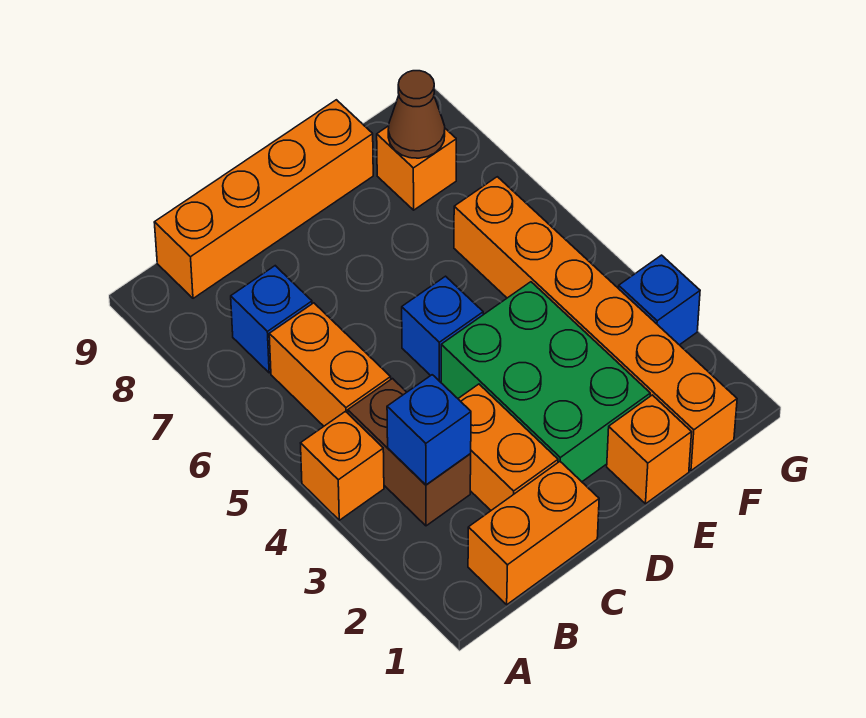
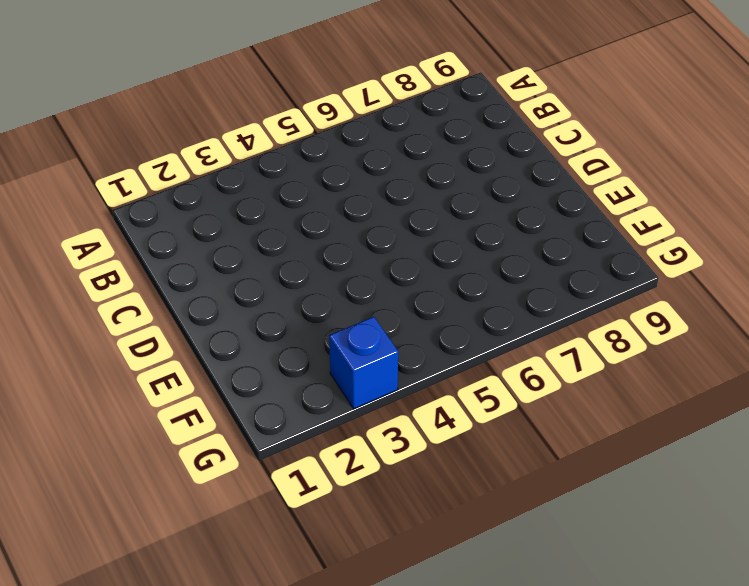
none -> orange 1x1 brick [301,412,384,520]
none -> orange 1x2 brick [468,462,599,605]
none -> brown 1x2 brick [348,379,471,526]

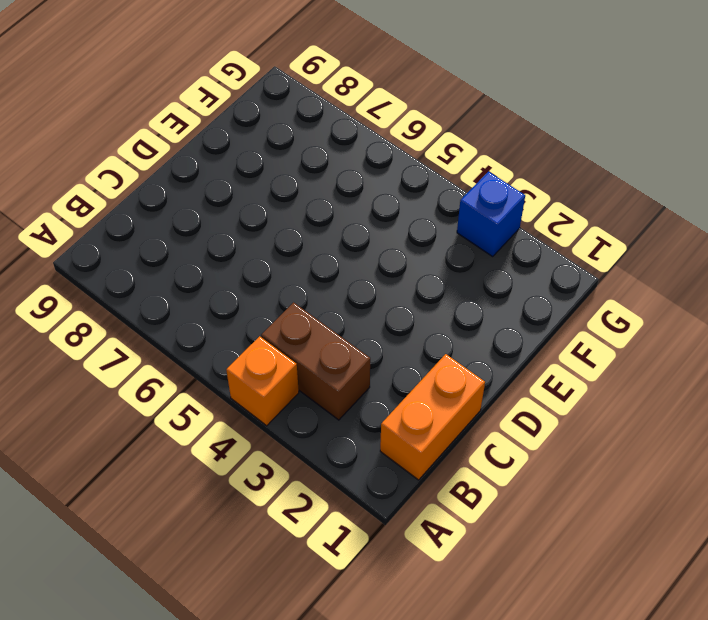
none -> orange 1x2 brick [269,303,391,426]
none -> blue 1x1 brick [231,266,312,373]
none -> orange 1x4 brick [154,100,373,298]

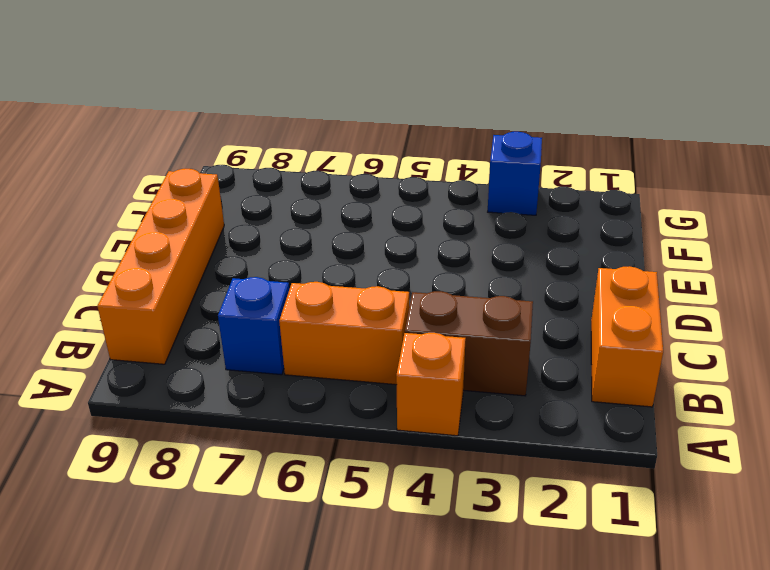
none -> orange 1x2 brick [458,384,558,510]
none -> green 2x3 brick [441,282,650,482]
none -> blue 1x1 brick [402,276,483,382]

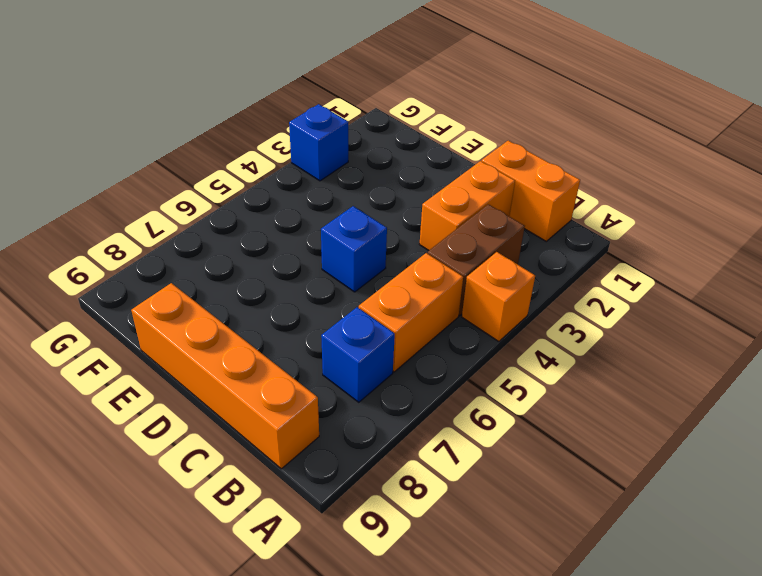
none -> green 2x3 brick [441,282,650,482]
none -> orange 1x1 brick [607,395,692,504]
none -> orange 1x6 brick [454,177,737,471]

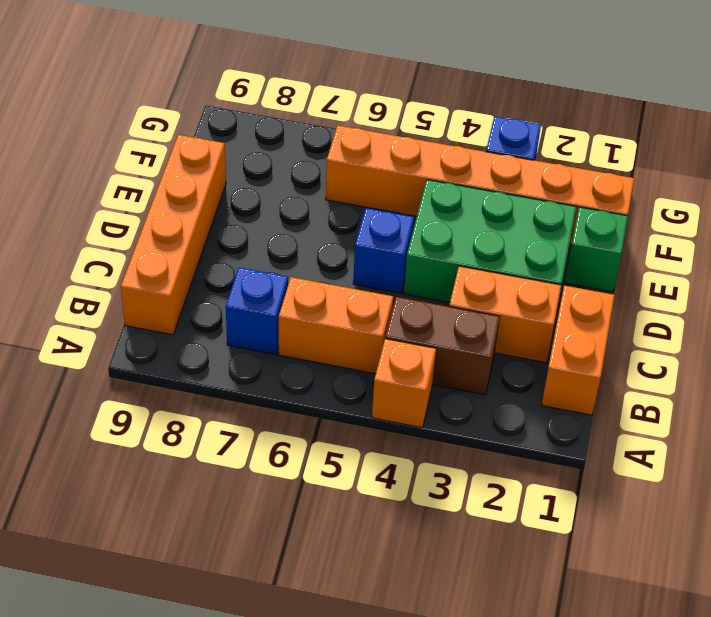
green 1x1 brick [565,207,628,292] -> orange 1x1 brick [607,395,692,504]
none -> orange 1x1 brick [377,126,456,210]
none -> blue 1x1 brick [387,375,471,485]
none -> brown 1x1 cone [388,71,445,158]

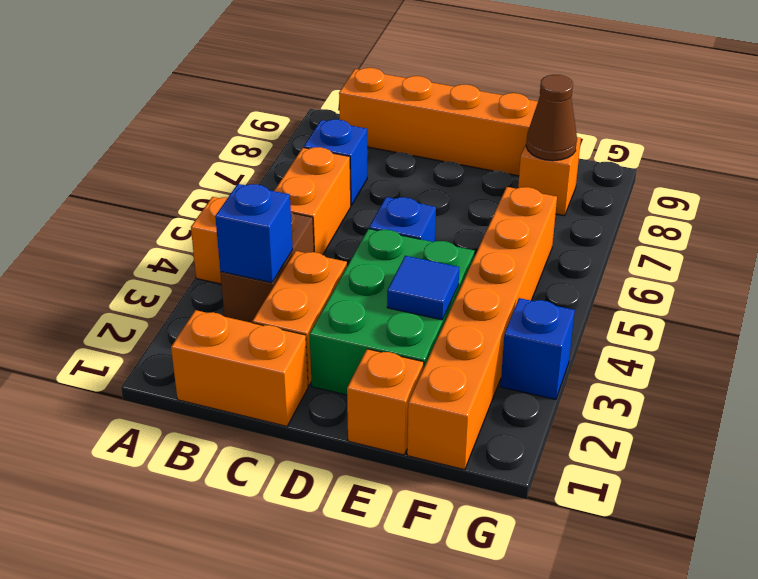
blue 1x1 tile [387,256,459,320] -> none

